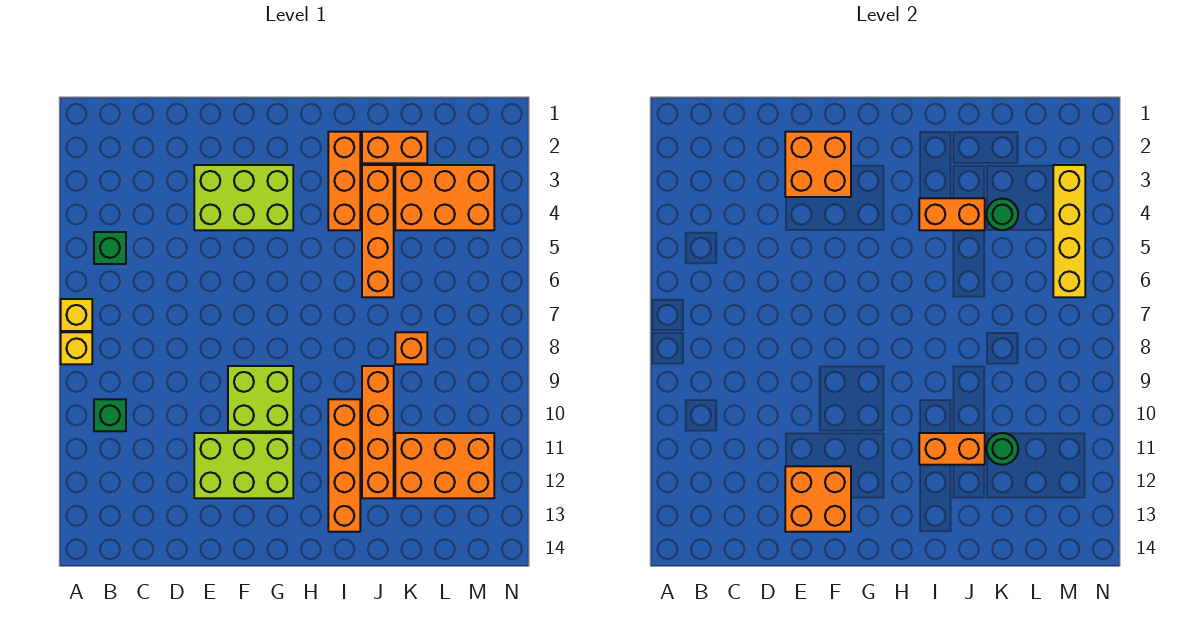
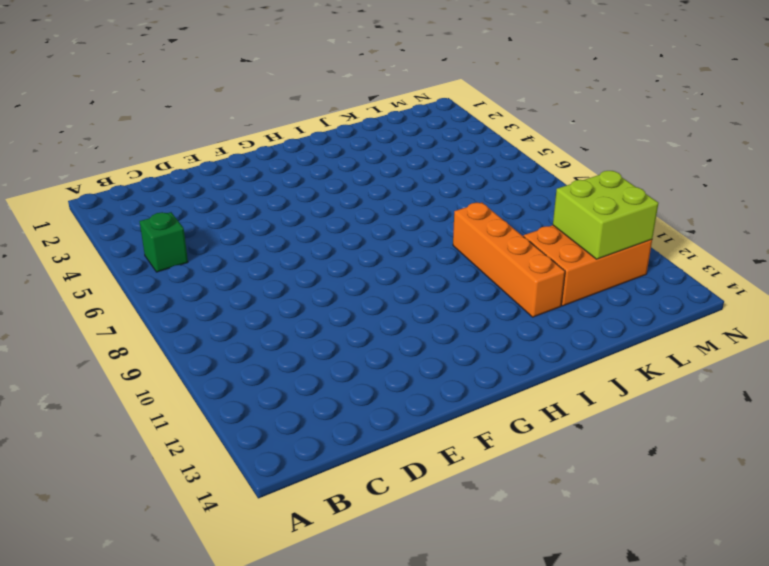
lime 2x2 brick [553,171,658,259] -> lime 2x2 brick moved to [228,366,293,431]
none -> yellow 1x1 brick [61,299,92,331]
none -> yellow 1x1 brick [61,332,92,364]
none -> green 1x1 brick [94,399,126,431]

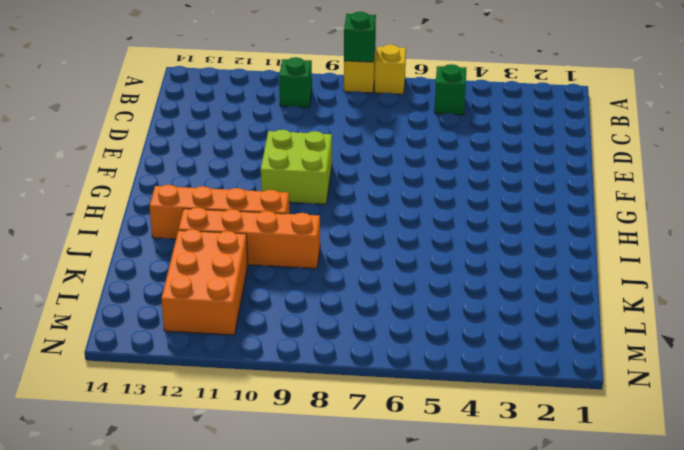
green 1x1 brick [344,12,376,62] -> none
none -> lime 2x3 brick [194,165,293,230]
none -> lime 2x3 brick [194,433,293,498]
none -> orange 1x3 brick [328,132,360,230]

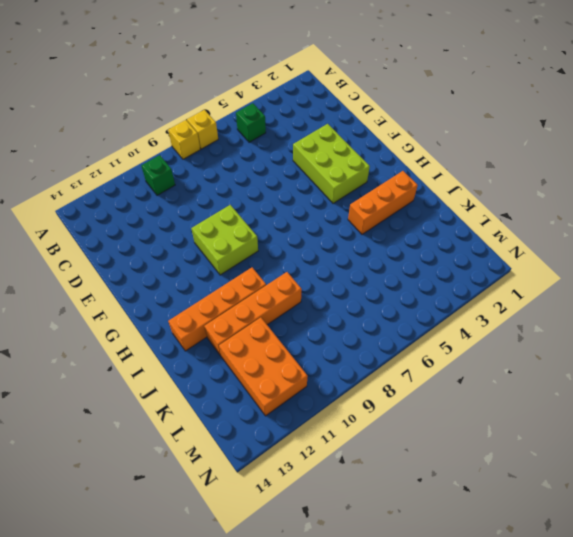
none -> lime 2x3 brick [194,433,293,498]
none -> orange 1x2 brick [362,132,427,163]
none -> orange 1x4 brick [362,165,394,297]

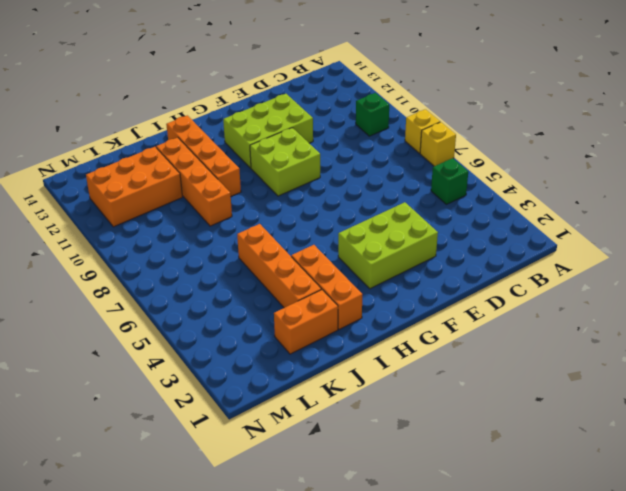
none -> orange 2x3 brick [395,165,494,230]
none -> orange 1x1 brick [395,332,427,364]
none -> orange 2x2 brick [785,132,851,197]

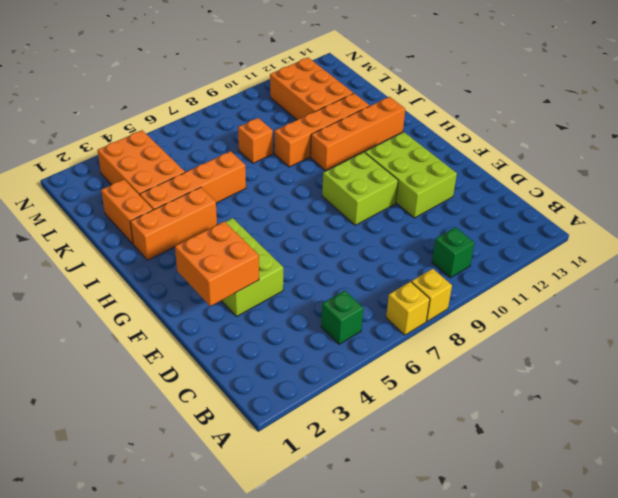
none -> orange 2x2 brick [785,466,851,532]
none -> orange 1x2 brick [919,198,985,230]
none -> orange 1x2 brick [919,433,985,465]

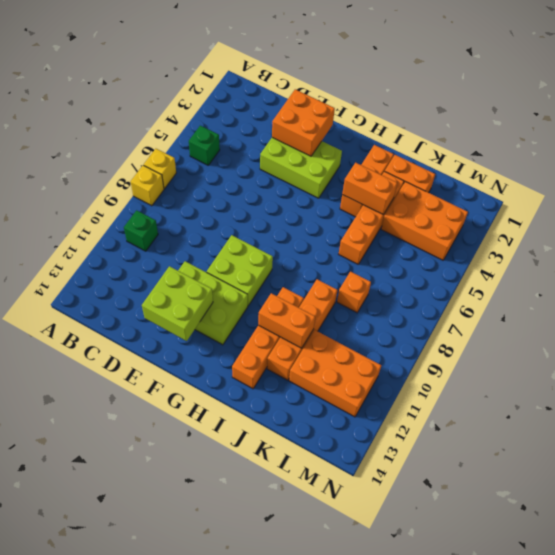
lime 2x2 brick [142,266,213,341] -> orange 2x2 brick [785,466,851,532]
none -> green 1x1 round brick [986,199,1018,230]
none -> green 1x1 round brick [986,433,1018,465]
none -> yellow 1x4 brick [1053,165,1085,297]

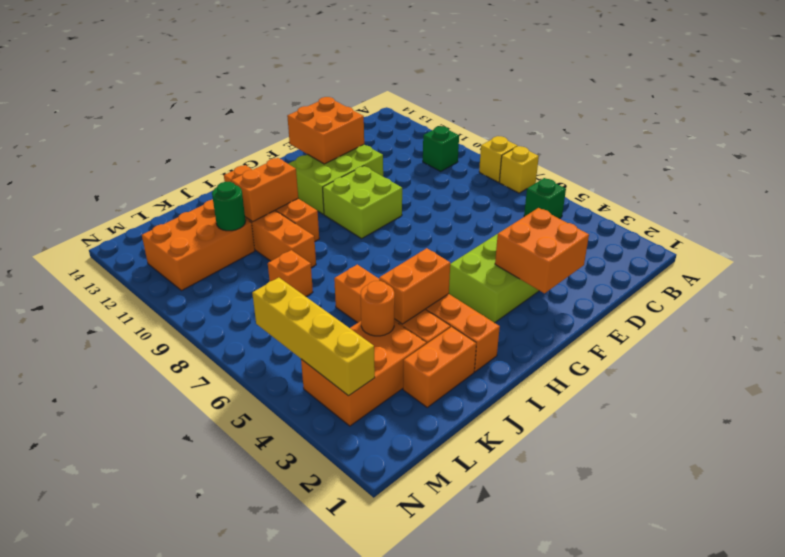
orange 1x1 round brick [361,281,394,336] -> green 1x1 round brick [986,199,1018,230]

